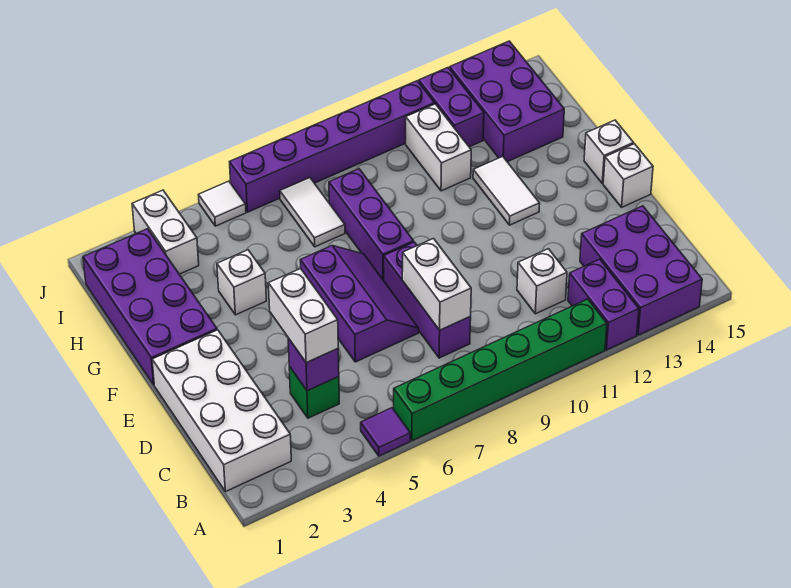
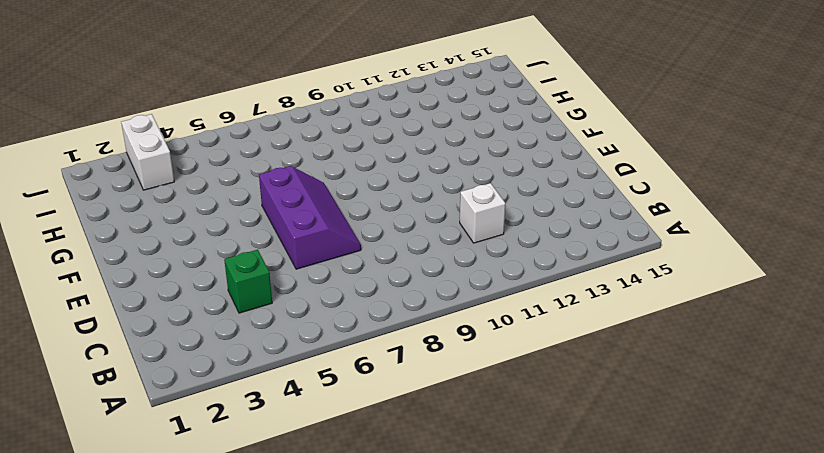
none -> purple 1x1 tile [361,408,410,456]
none -> green 1x6 brick [394,299,607,441]
none -> purple 1x2 brick [568,259,639,350]

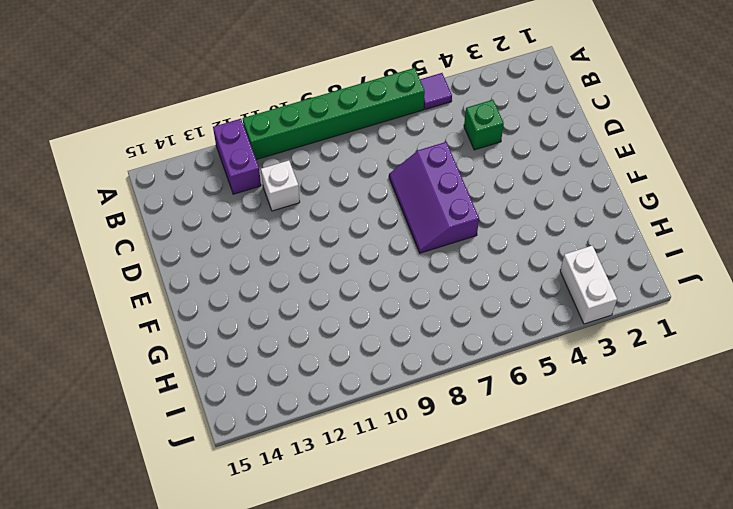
none -> purple 2x3 brick [580,206,702,335]
none -> white 2x4 brick [152,330,291,492]
none -> purple 1x3 brick [384,242,471,358]

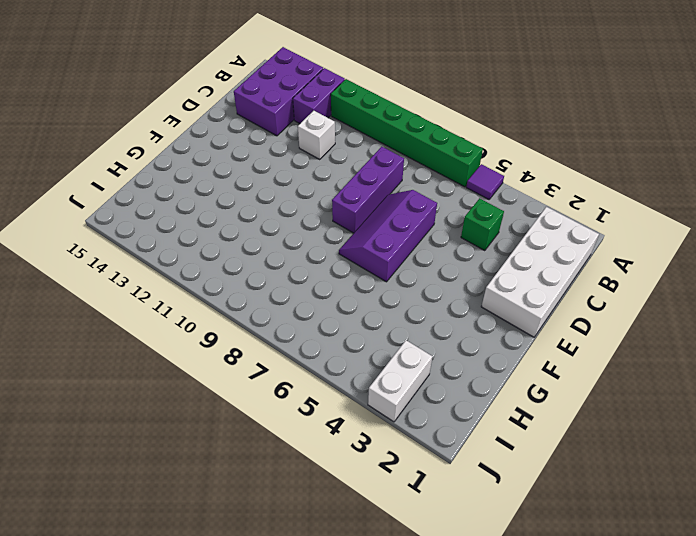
none -> white 1x1 brick [603,144,653,207]
none -> purple 2x4 brick [83,229,217,385]
none -> purple 1x3 brick [329,169,414,281]

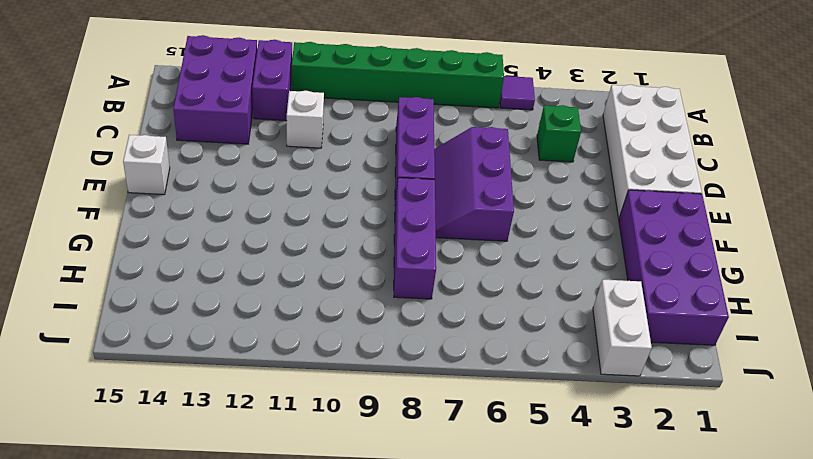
none -> white 1x2 tile [473,156,540,225]
none -> white 1x1 brick [584,120,634,183]
none -> white 1x1 brick [217,250,266,315]

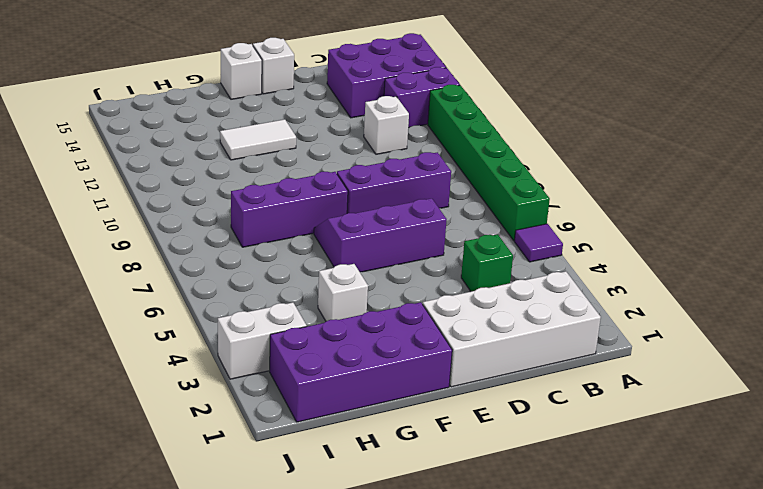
none -> white 1x2 tile [280,178,345,247]
none -> white 1x2 brick [406,104,471,191]
none -> purple 2x3 brick [450,41,564,162]

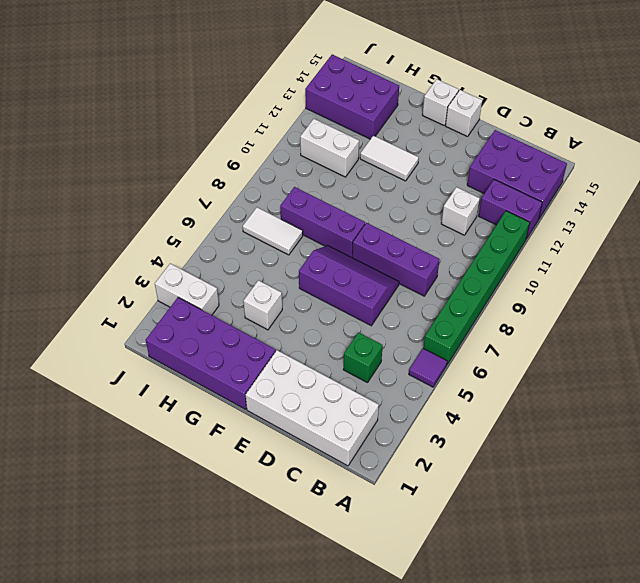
none -> purple 1x2 brick [419,68,484,147]
none -> white 1x1 tile [199,181,246,226]
none -> purple 1x6 brick [230,81,435,212]

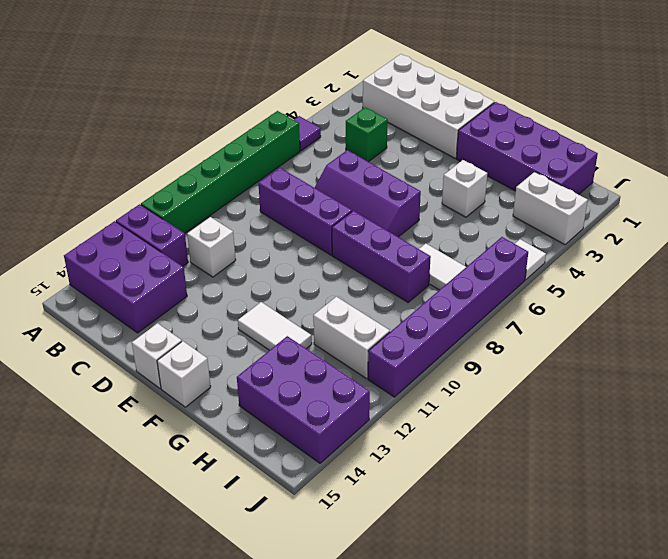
none -> purple 1x2 brick [419,68,484,147]
none -> purple 1x1 brick [288,338,339,391]
none -> white 1x2 brick [402,239,471,330]

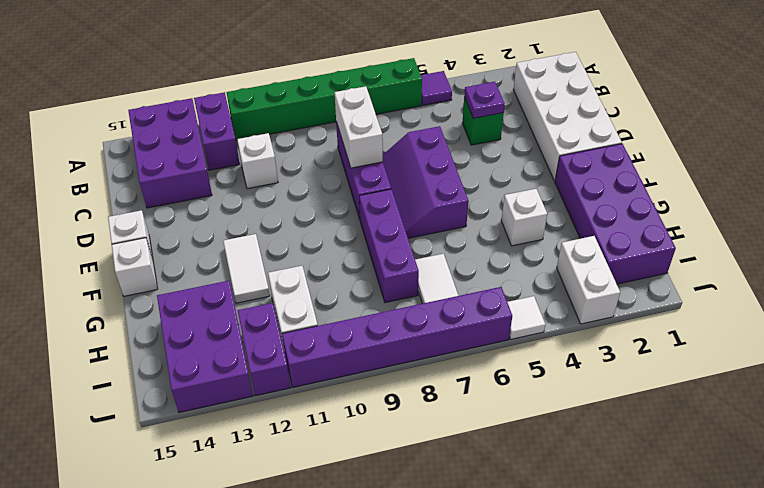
purple 1x1 plate [464,82,505,118] -> purple 1x1 brick [288,338,339,391]
none -> white 1x2 brick [268,268,338,363]

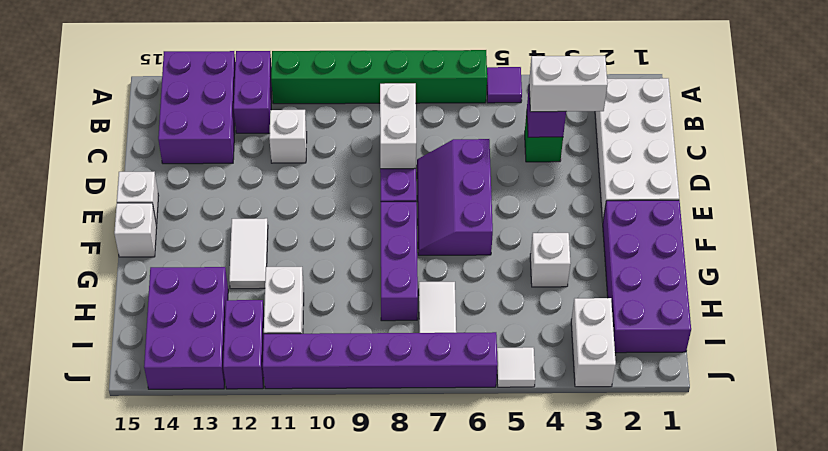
white 1x2 brick [529,56,607,112] -> white 1x2 brick turned to [268,268,338,363]

